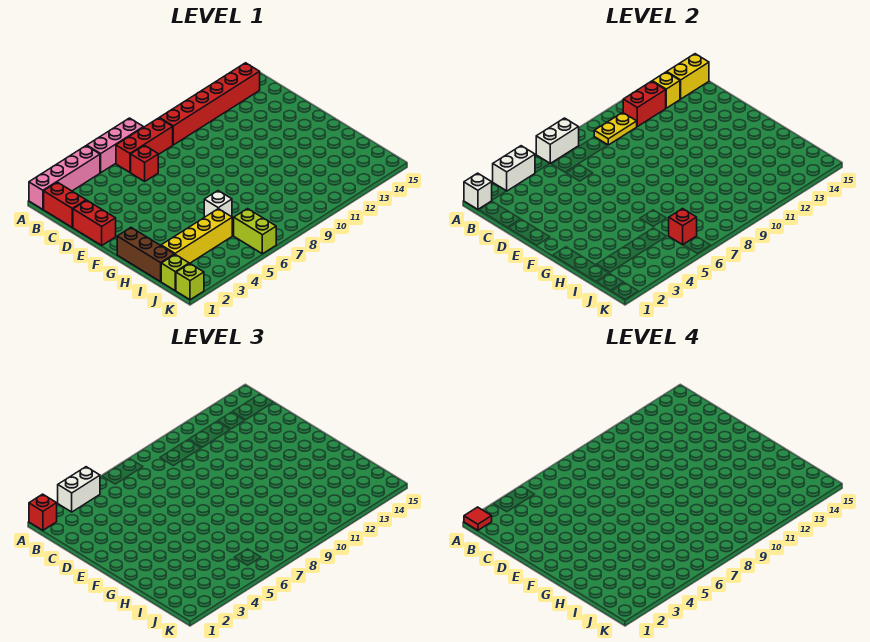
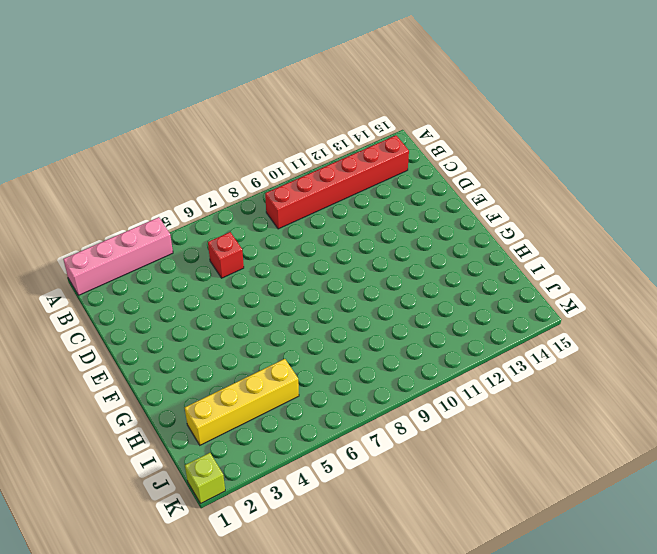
none -> pink 1x3 brick [87,118,143,173]
none -> red 1x2 brick [44,182,86,227]
none -> red 1x3 brick [116,118,173,172]

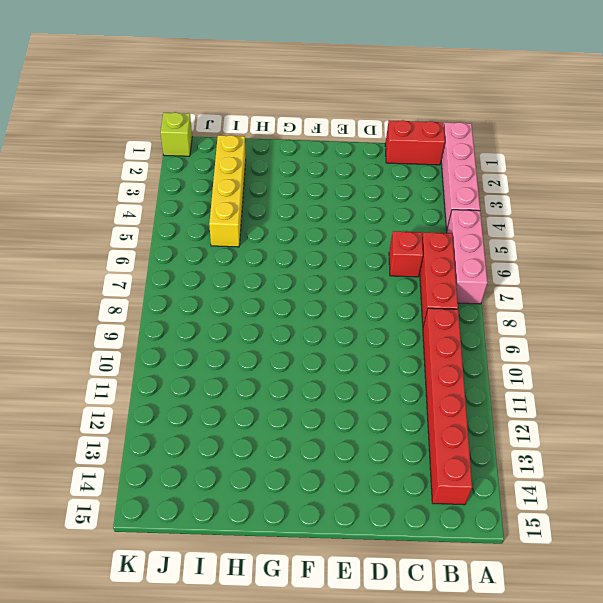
none -> red 1x2 brick [73,200,116,246]
none -> brown 1x3 brick [117,228,174,282]
none -> white 1x1 brick [204,191,232,217]

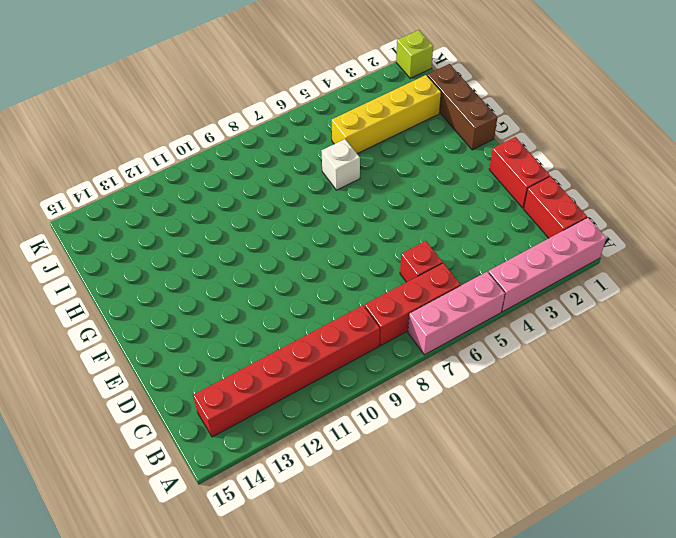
none -> lime 1x1 brick [161,255,189,291]
none -> lime 1x2 brick [234,209,276,254]
none -> white 1x1 brick [464,173,492,209]

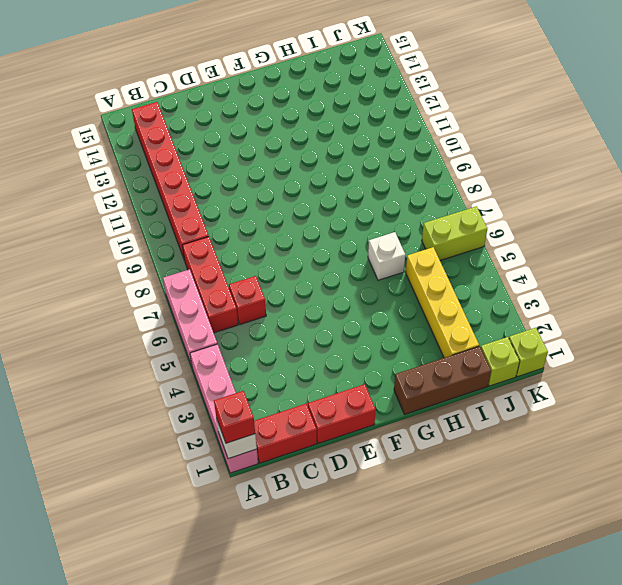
none -> white 1x2 brick [493,146,535,191]
none -> white 1x2 brick [536,118,579,163]
none -> yellow 1x2 plate [594,112,637,145]

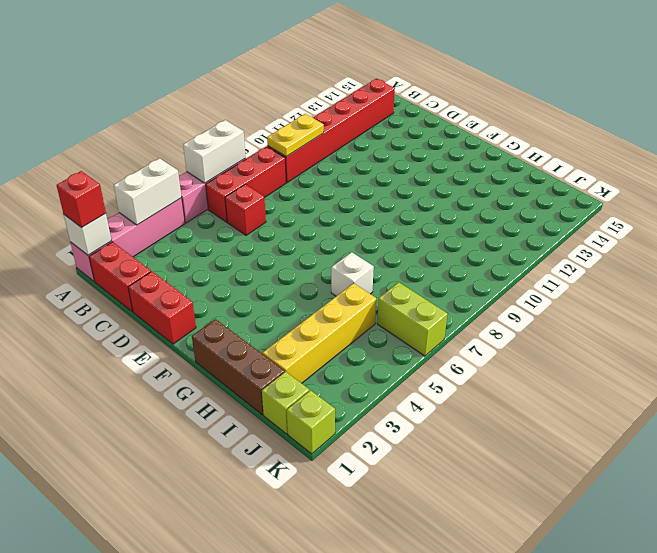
none -> red 1x2 brick [623,81,666,126]
none -> yellow 1x1 brick [652,72,680,108]
none -> yellow 1x2 brick [667,54,709,99]

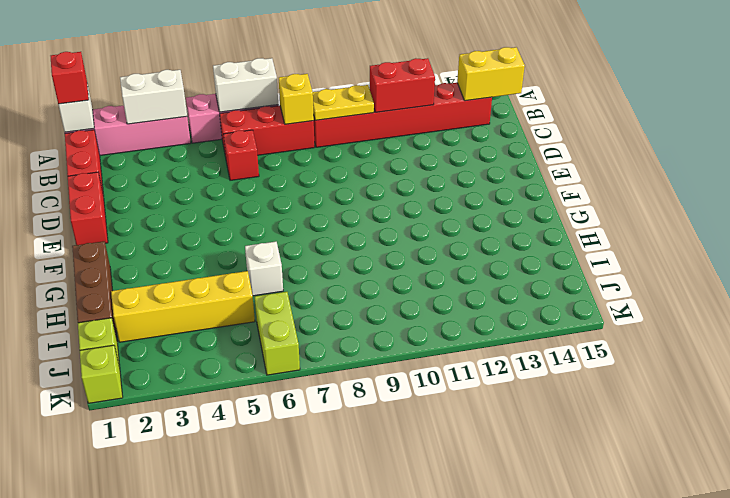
yellow 1x1 brick [279,74,314,124] -> yellow 1x1 brick moved to [652,72,680,108]
none -> red 1x1 brick [669,209,697,245]
none -> white 1x2 brick [58,467,100,512]
none -> red 1x1 tile [464,507,492,530]

